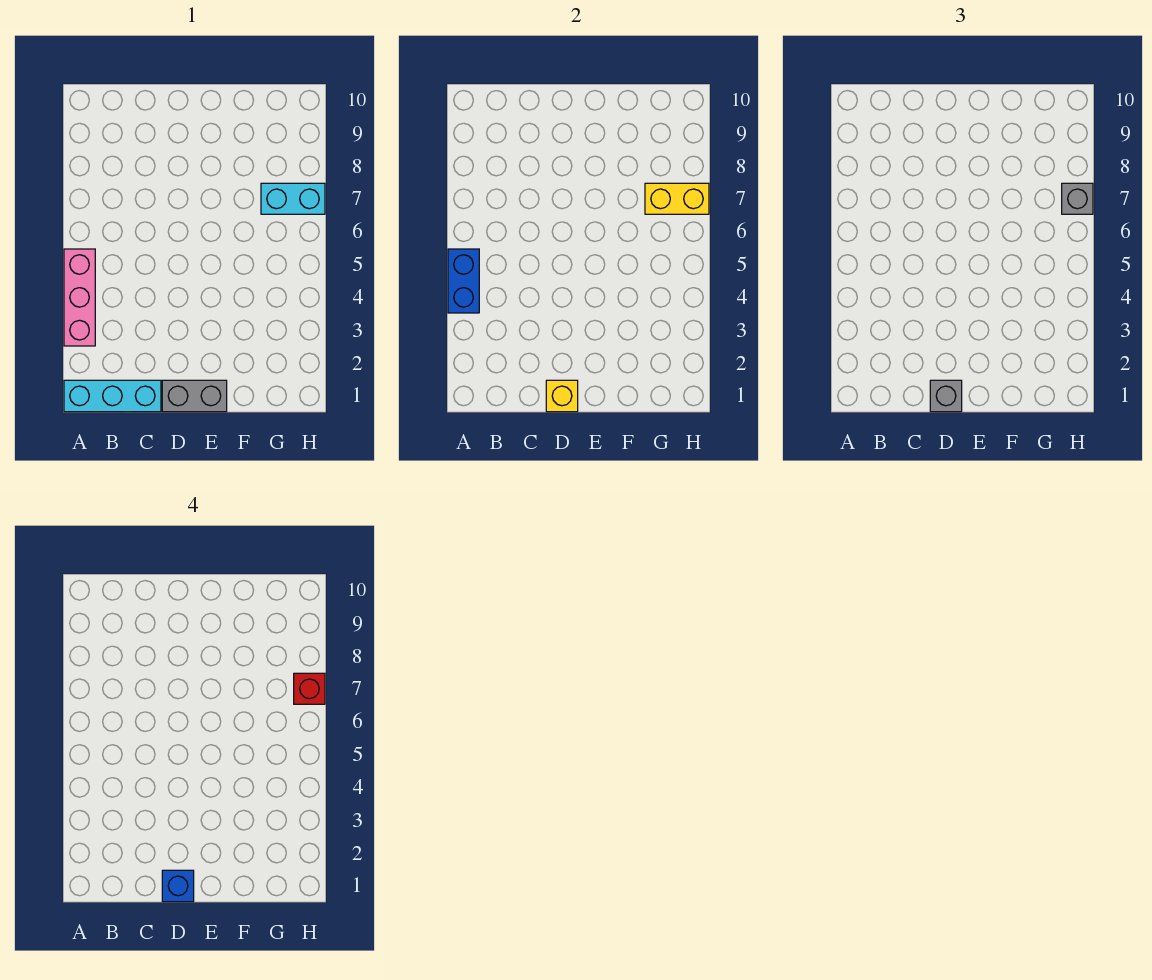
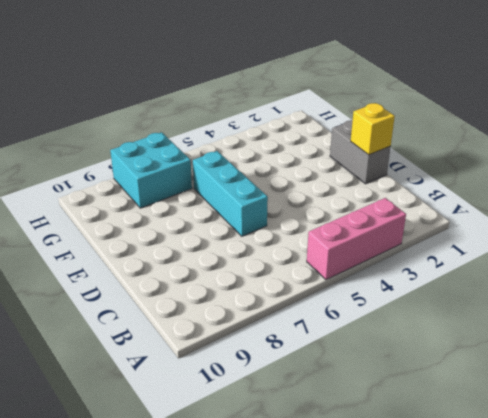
cyan 1x3 brick [193,151,268,236] -> cyan 1x3 brick moved to [64,380,161,412]
cyan 2x2 brick [110,132,192,208] -> cyan 1x2 brick [261,183,325,214]
none -> blue 1x2 brick [448,249,479,313]
none -> yellow 1x2 brick [645,183,709,214]

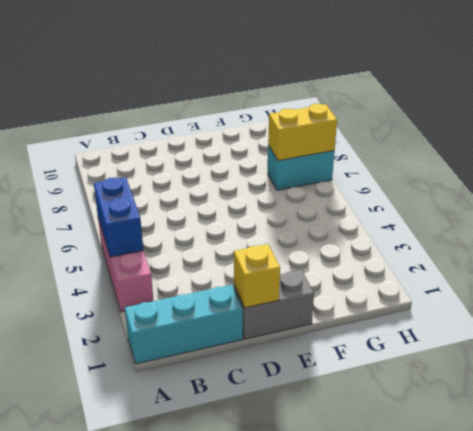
none -> grey 1x1 brick [930,380,962,412]
none -> grey 1x1 brick [1062,183,1093,214]

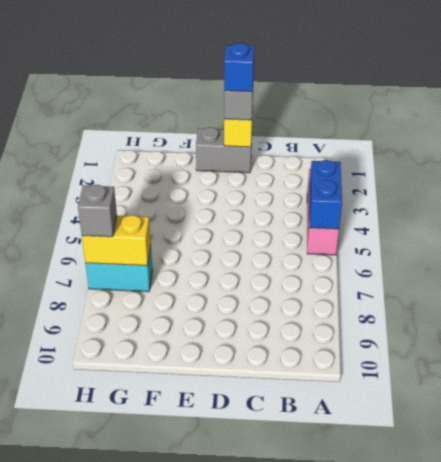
none -> cyan 1x3 brick [64,380,161,412]
none -> red 1x1 brick [294,673,325,704]

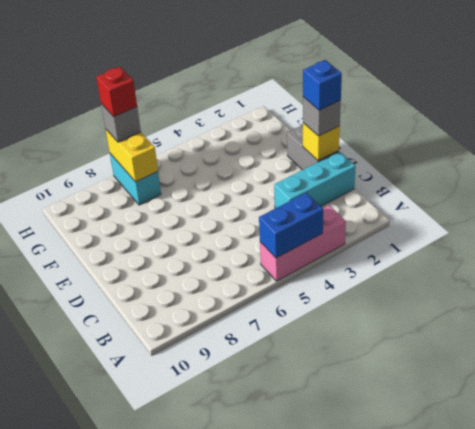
cyan 1x3 brick [274,152,356,208] -> cyan 1x3 brick turned to [64,380,161,412]

